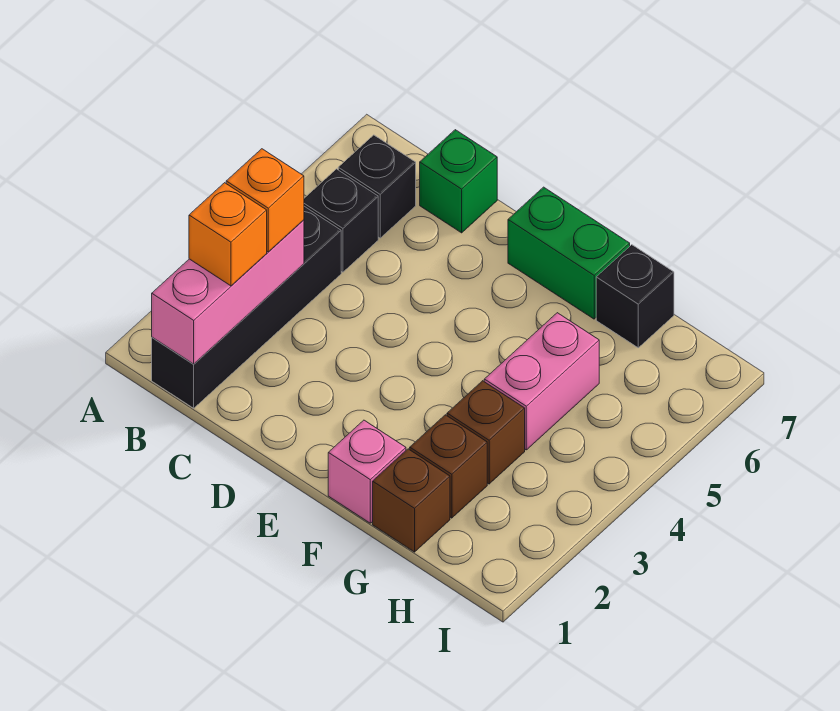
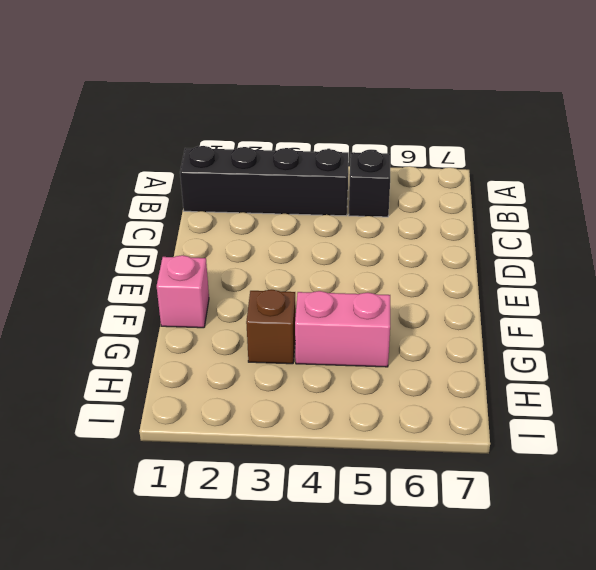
none -> black 1x1 brick [338,135,416,238]
none -> green 1x1 brick [420,130,497,233]
none -> green 1x2 brick [508,187,630,319]

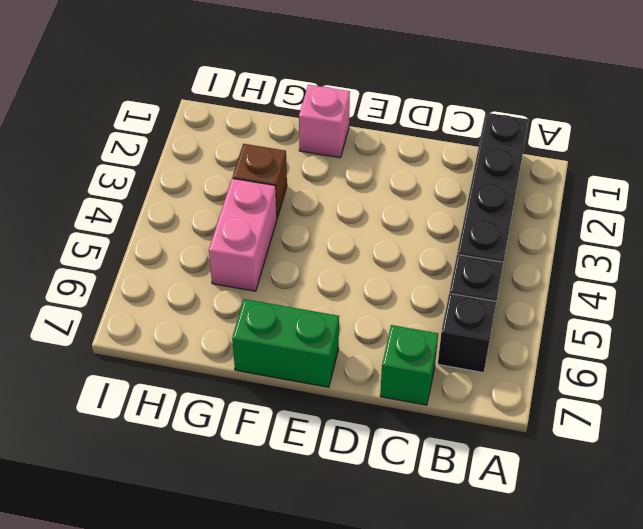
none -> brown 1x1 brick [373,449,450,552]
none -> brown 1x1 brick [410,415,487,518]
none -> black 1x1 brick [596,245,674,348]

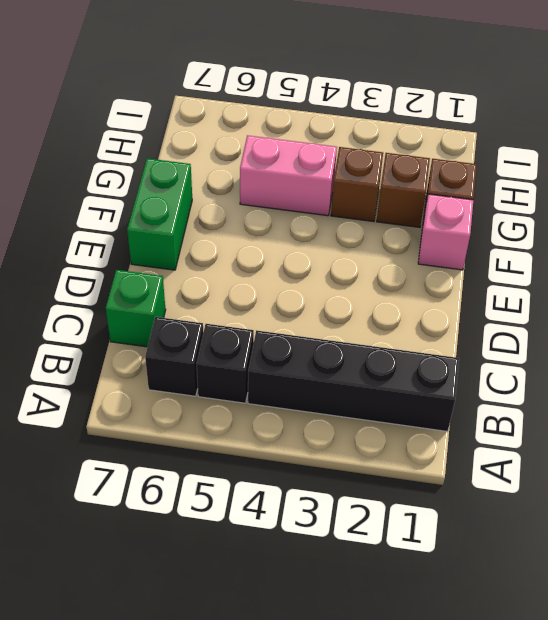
none -> black 1x1 brick [596,245,674,348]
none -> pink 1x3 brick [152,220,304,364]
none -> orange 1x1 brick [189,183,267,286]

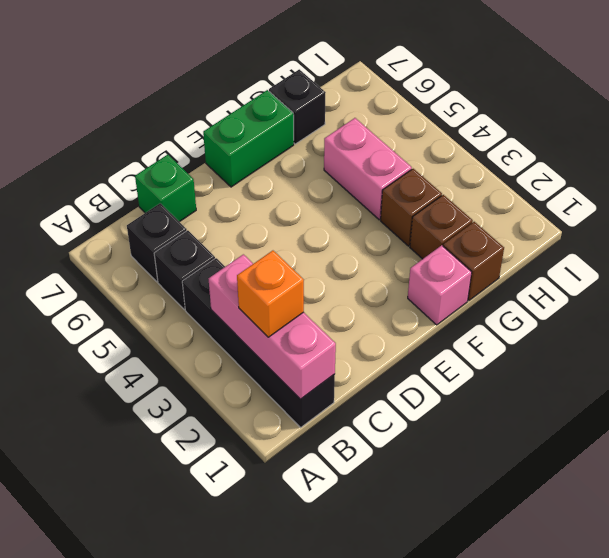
none -> orange 1x1 brick [226,149,304,252]

